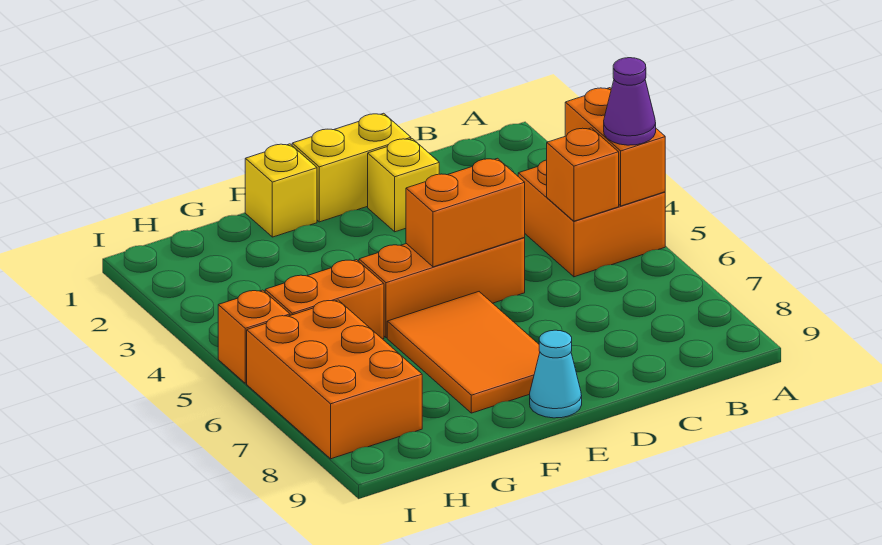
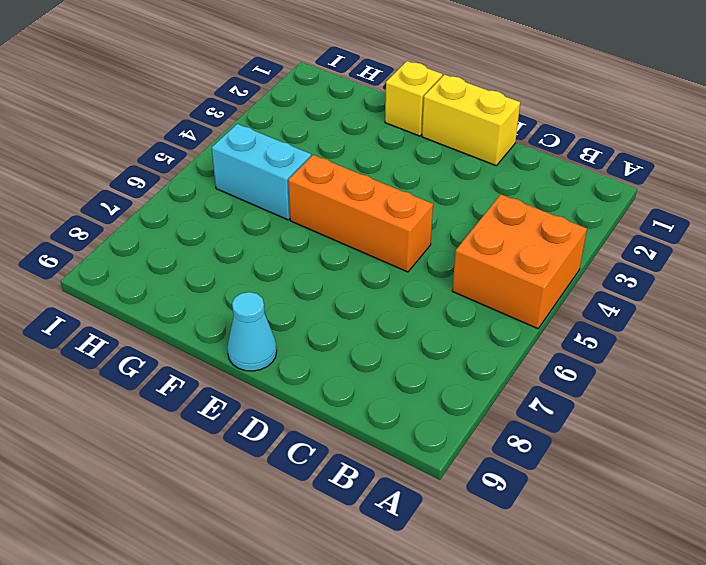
cyan 1x2 brick [212,124,311,220] -> orange 1x2 brick [265,260,384,339]
none -> yellow 1x1 brick [368,139,439,232]
none -> orange 2x3 tile [387,292,540,413]
none -> orange 2x3 brick [247,300,422,459]

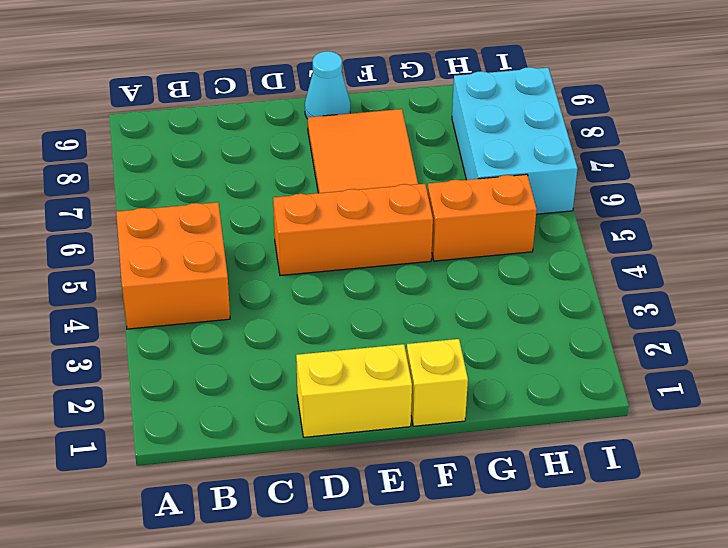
cyan 2x3 brick [452,67,578,214] -> orange 2x3 brick [247,300,422,459]
none -> yellow 1x1 brick [368,139,439,232]
none -> orange 1x1 brick [218,290,290,383]
none -> orange 1x2 brick [565,88,665,206]

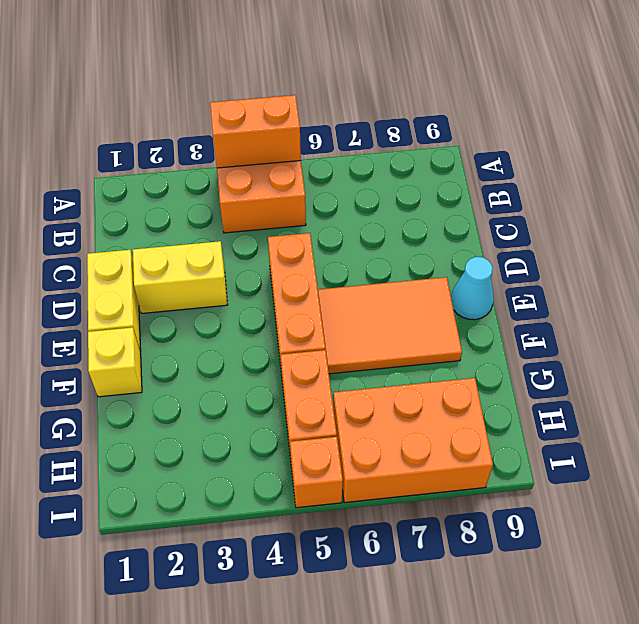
yellow 1x2 brick [133,241,227,313] -> yellow 1x1 brick [368,139,439,232]
none -> orange 1x1 brick [547,128,619,221]
none -> orange 1x2 brick [406,158,525,267]
none -> purple 1x1 cone [604,58,656,145]

